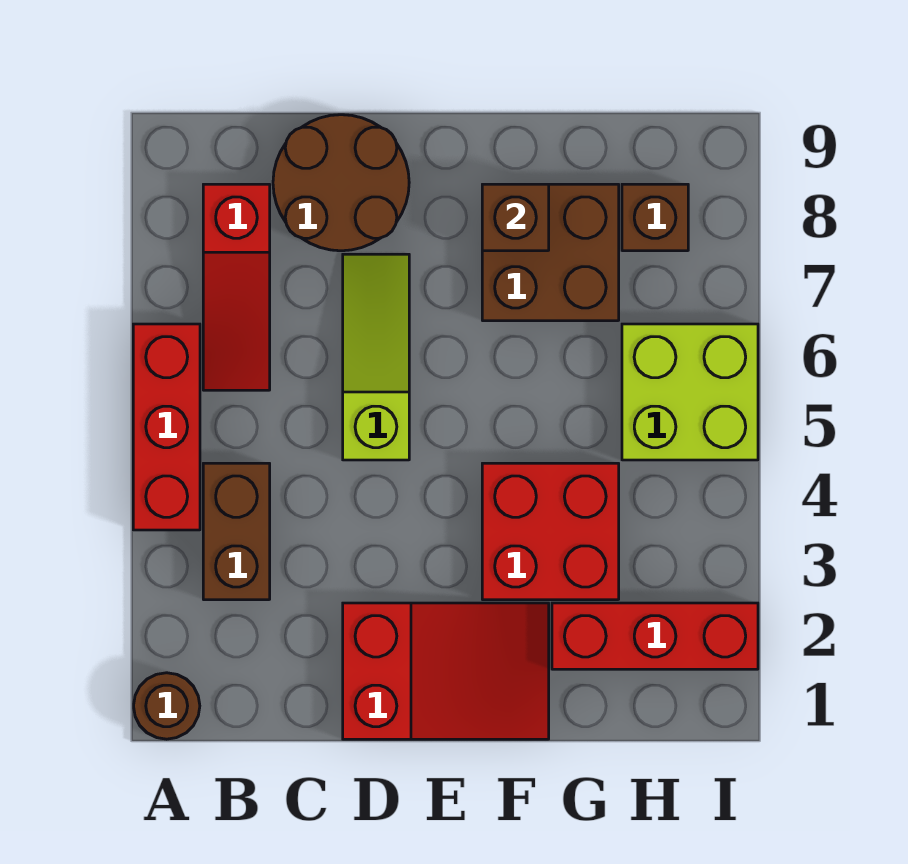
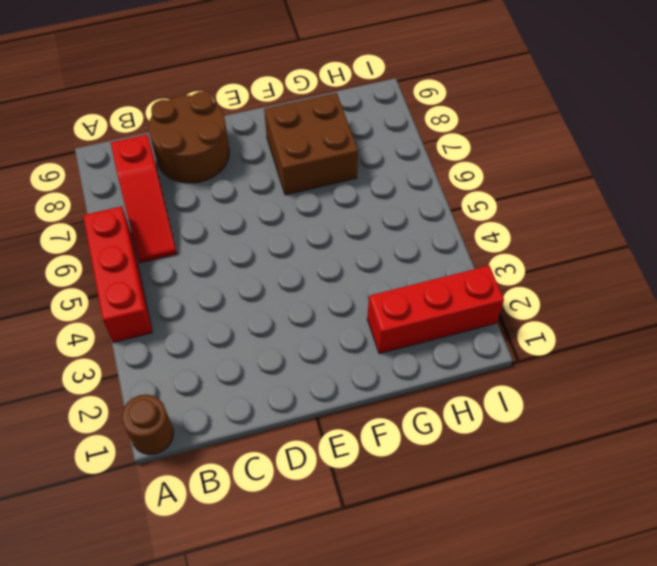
none -> brown 1x2 brick [203,463,270,600]
none -> red 2x3 slope [343,603,549,739]
none -> lime 1x3 slope [343,254,409,460]

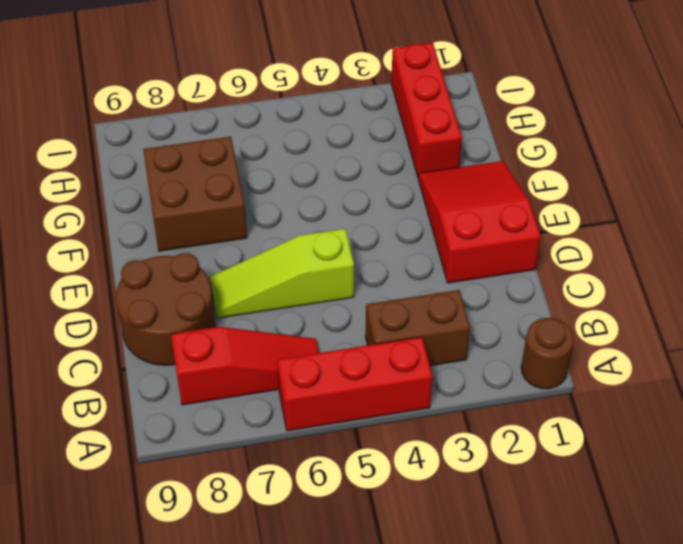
none -> red 2x2 brick [482,463,619,600]
none -> lime 2x2 brick [622,324,758,460]
none -> brown 1x1 brick [622,184,688,251]

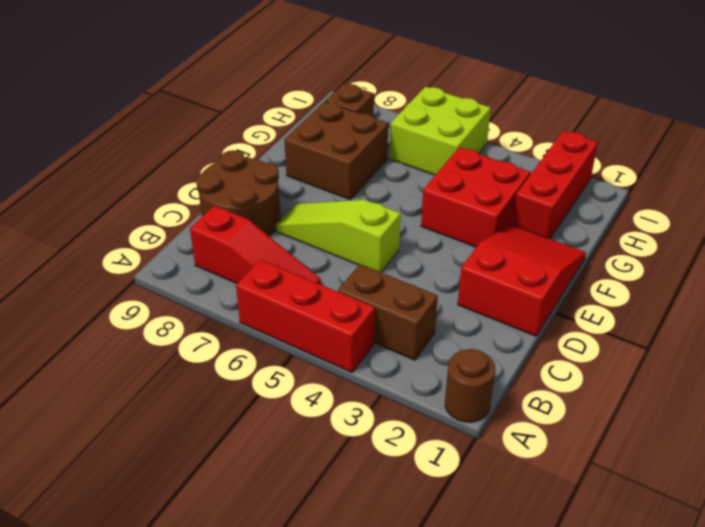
none -> brown 1x1 brick [482,184,549,251]

